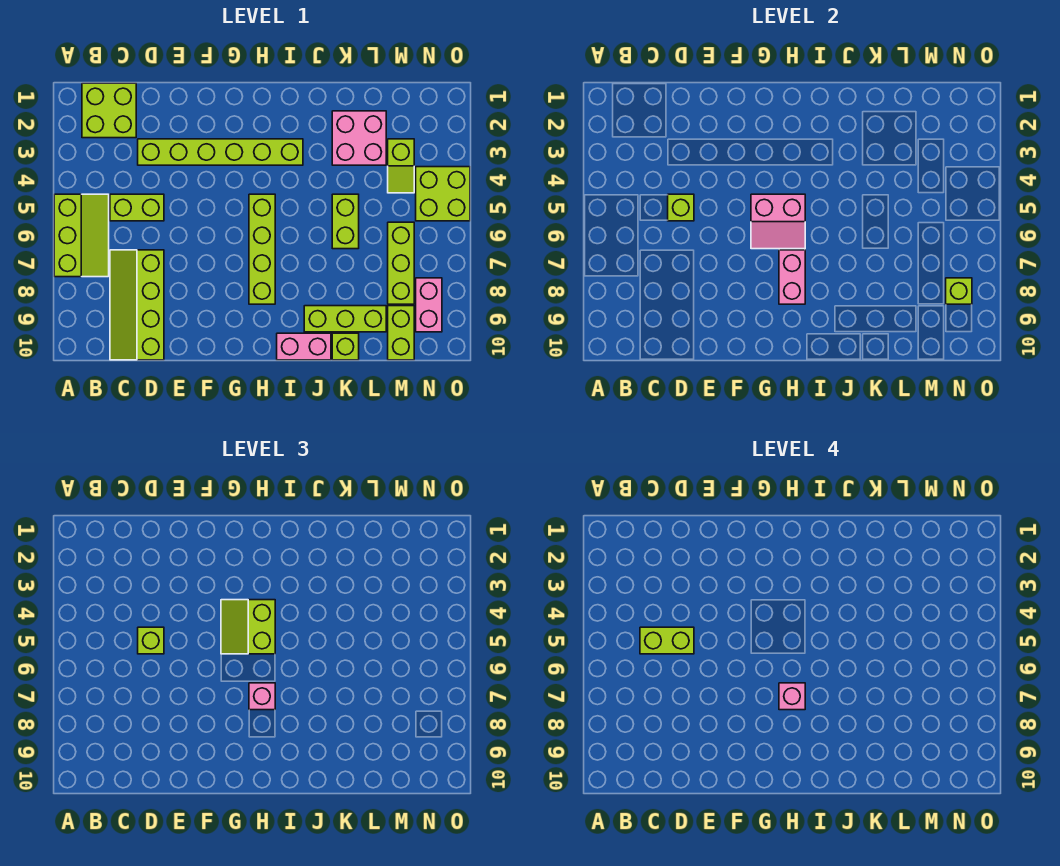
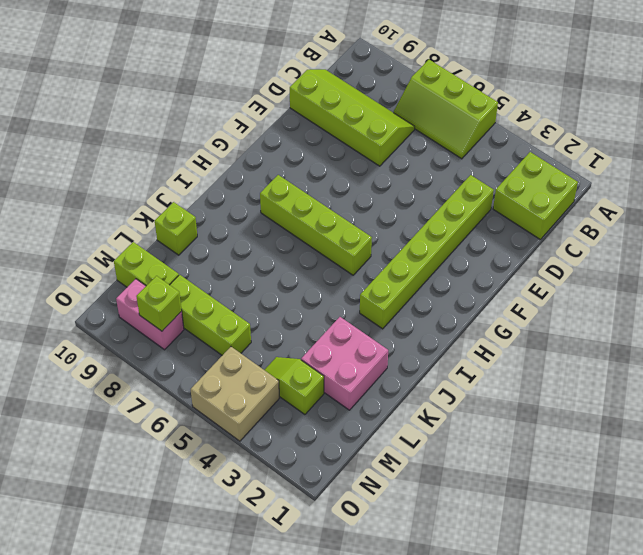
tan 2x2 brick [191,347,279,441] -> lime 2x2 brick [416,167,470,221]
none -> lime 1x2 brick [110,194,164,221]
none -> pink 1x2 brick [277,333,331,360]
none -> lime 1x3 brick [304,306,386,332]

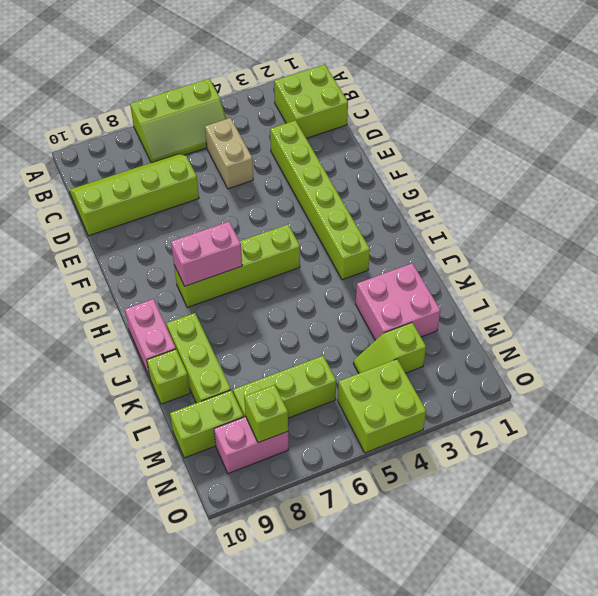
tan 1x2 brick [205,118,253,189] -> lime 1x2 brick [110,194,164,221]
none -> lime 1x2 brick [332,194,359,249]
none -> lime 1x1 brick [668,194,694,221]
none -> pink 2x2 slope [751,194,805,249]

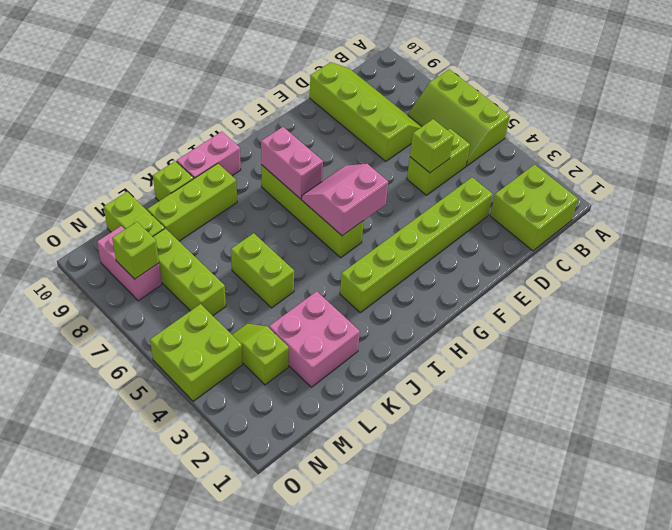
none -> lime 1x1 brick [138,627,164,654]
none -> lime 2x2 slope [221,600,275,654]
none -> pink 1x1 brick [249,683,275,710]

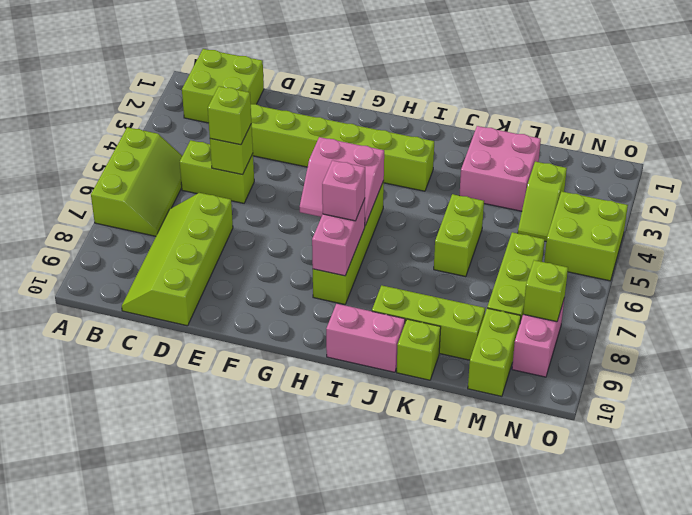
none -> lime 2x2 slope [221,600,275,654]
none -> lime 1x2 brick [640,627,694,654]
none -> pink 1x1 brick [779,683,805,710]

